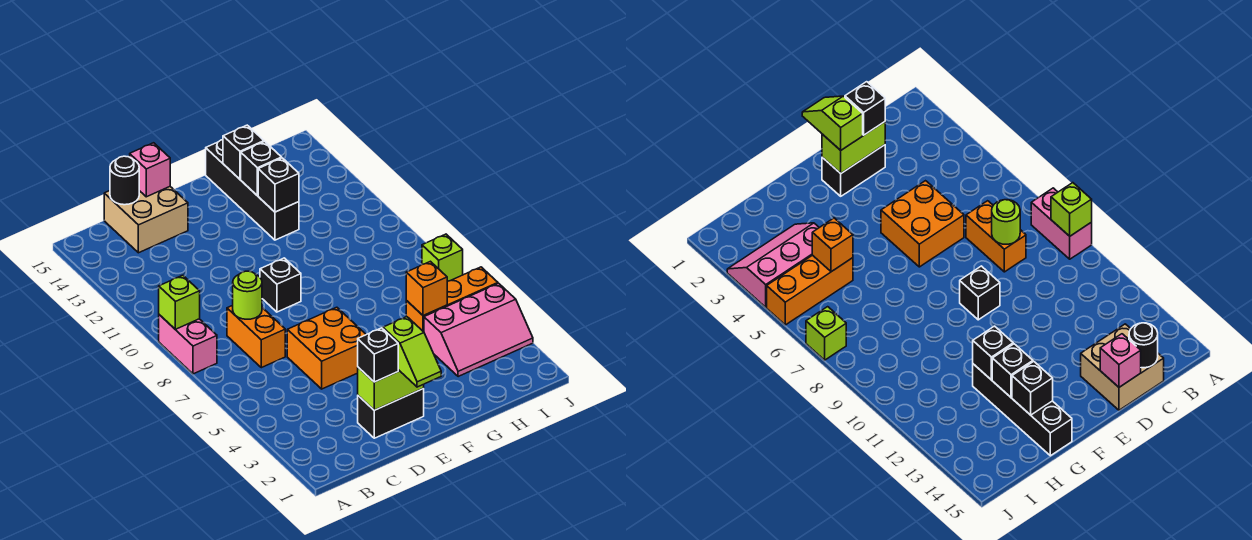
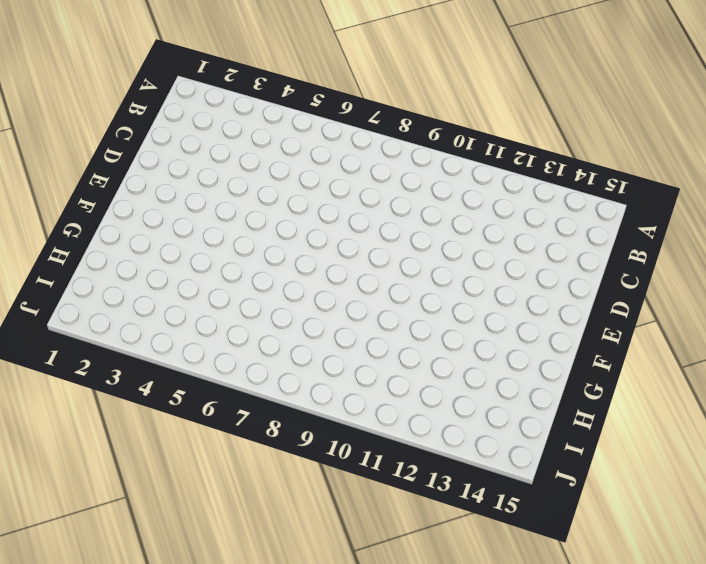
none -> pink 1x2 brick [159,315,217,374]
none -> orange 1x2 brick [227,305,285,368]
none -> tan 2x2 brick [104,187,188,253]

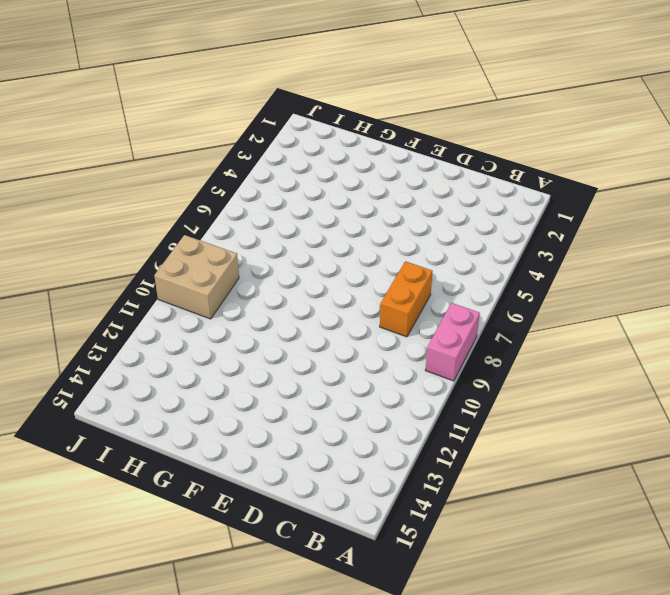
tan 2x2 brick [154,235,239,319] -> tan 2x2 brick moved to [104,187,188,253]
none -> black 1x2 brick [358,389,424,438]
none -> orange 2x2 brick [287,307,366,389]
none -> black 1x1 brick [260,258,301,312]

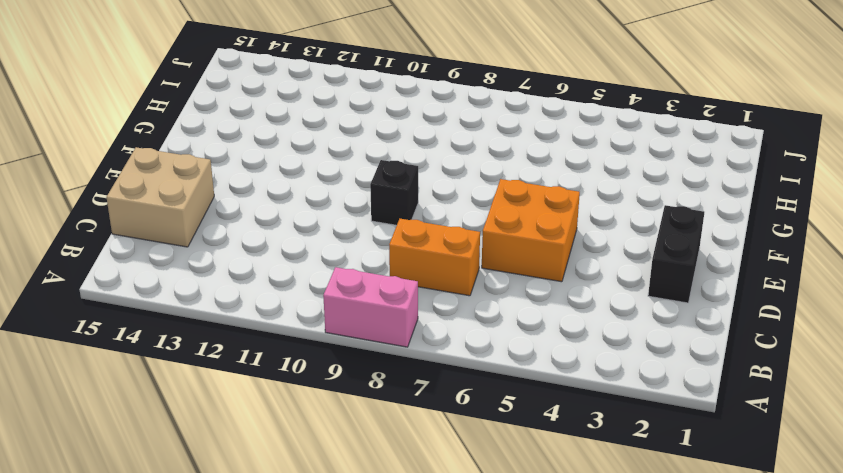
none -> black 1x4 brick [206,140,299,240]
none -> pink 2x3 slope [424,283,533,377]
none -> orange 1x3 brick [406,267,498,332]

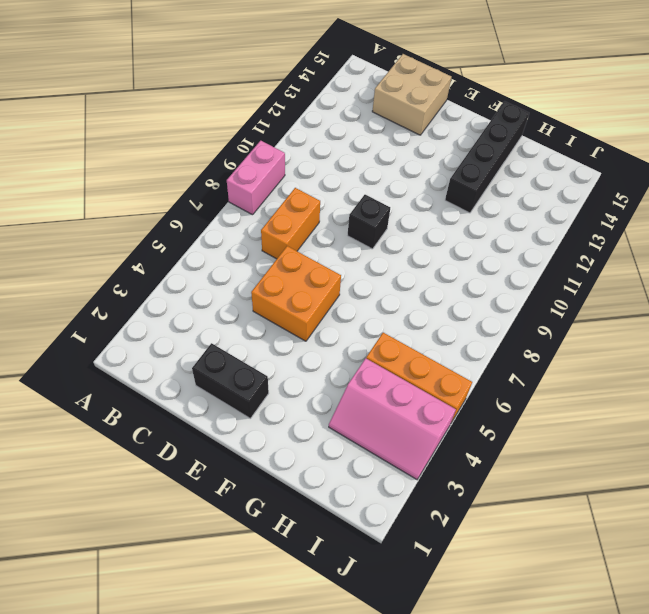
none -> lime 1x1 brick [422,234,463,281]
none -> lime 1x1 brick [159,275,200,329]
none -> lime 1x1 round brick [233,271,262,319]

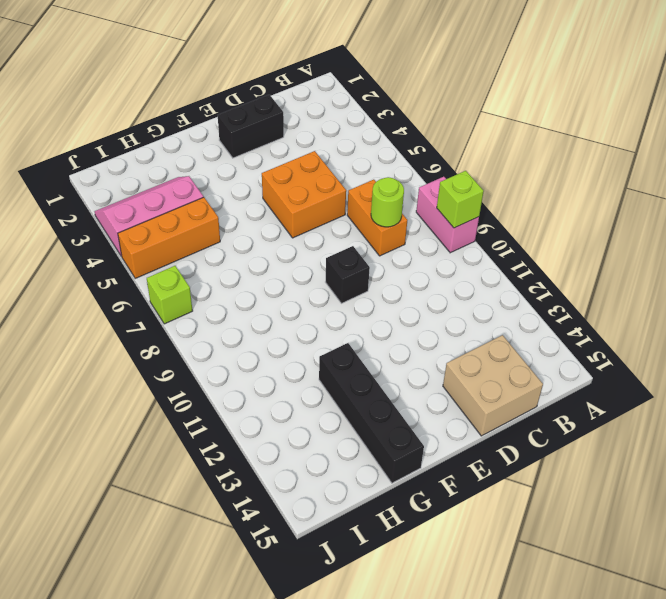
none -> black 1x1 round brick [110,156,139,205]
none -> lime 1x2 brick [358,367,424,410]
none -> pink 1x1 brick [130,143,170,197]

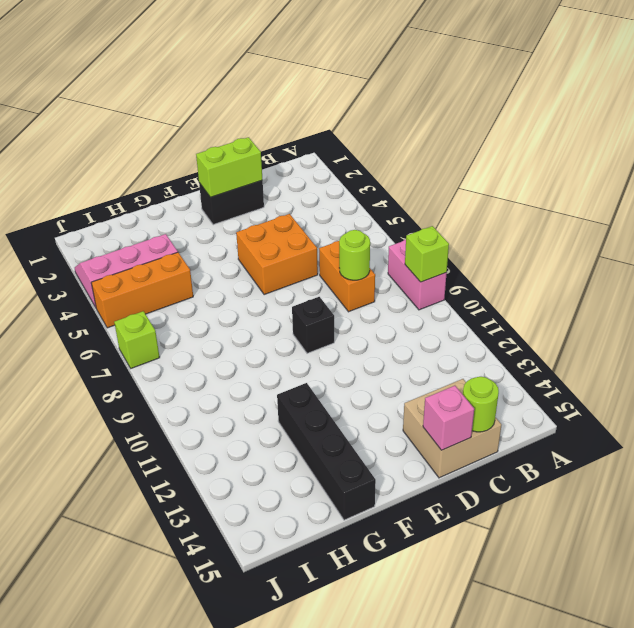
lime 1x1 round brick [463,377,499,432] -> black 1x1 round brick [110,156,139,205]
none -> black 1x1 brick [258,158,299,212]
none -> black 1x1 brick [241,142,282,196]
none -> black 1x1 brick [223,125,264,179]

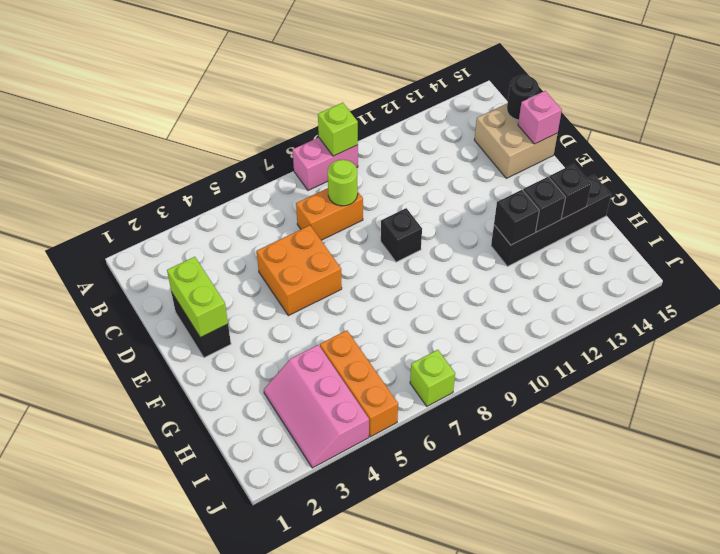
none -> orange 1x1 brick [406,261,447,316]
none -> black 1x1 brick [358,328,398,382]
none -> lime 1x2 slope [383,317,441,387]

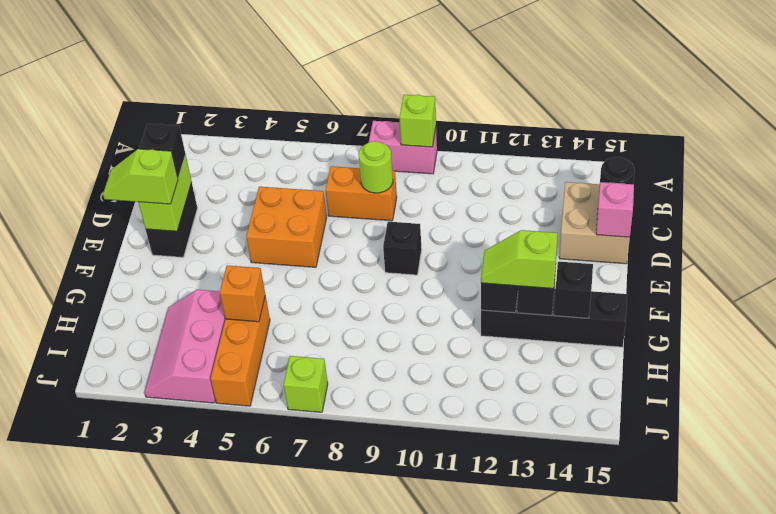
lime 1x2 slope [481,230,558,288] -> none

